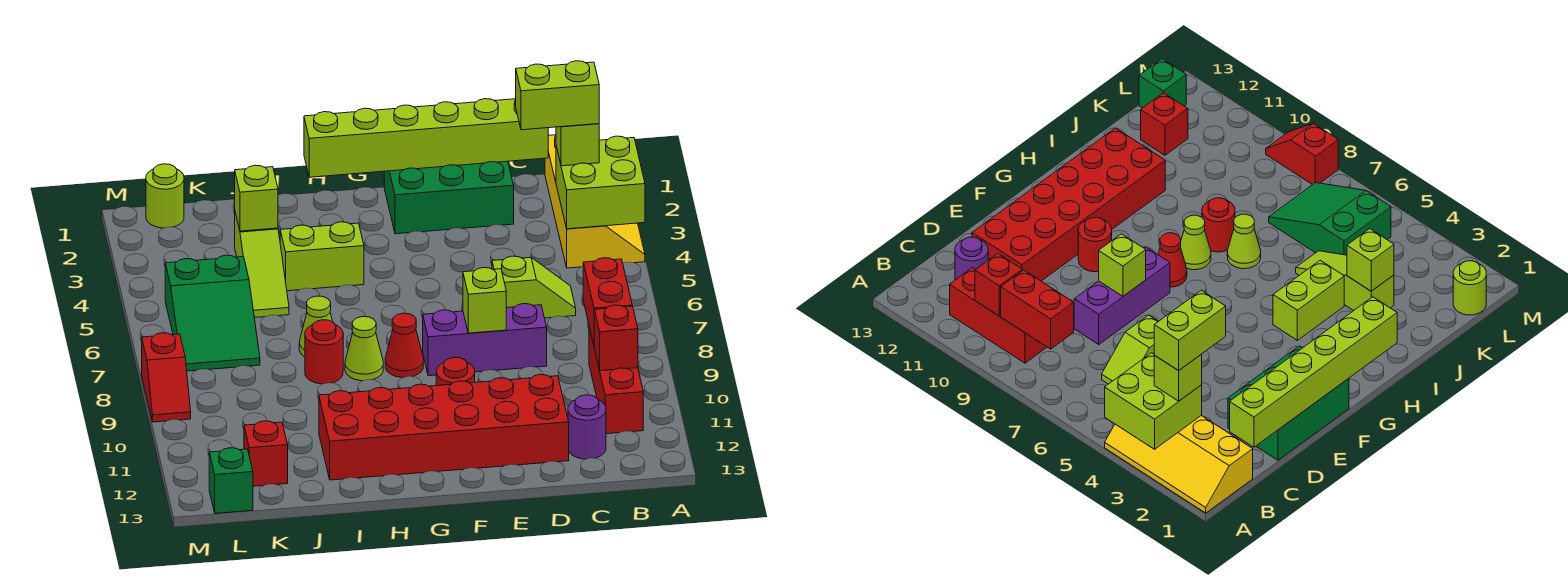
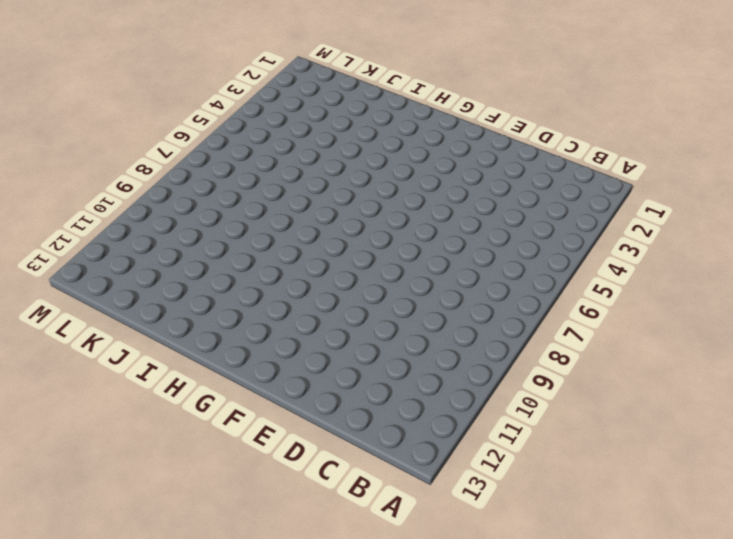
none -> yellow 2x4 slope [545,135,645,268]
none -> red 1x3 brick [589,327,643,434]
none -> lime 1x2 slope [492,256,576,318]

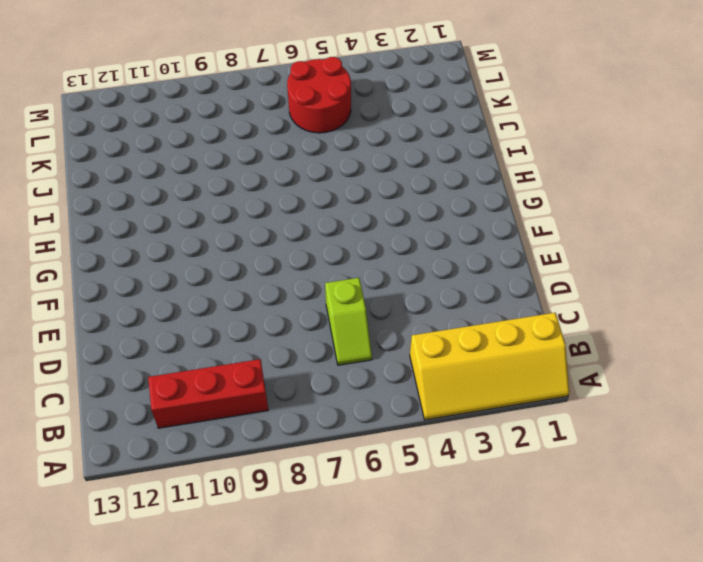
red 2x2 round brick [287,57,351,133] -> green 2x3 slope [165,255,260,371]
none -> purple 1x1 round brick [568,395,606,459]
none -> green 2x3 brick [384,161,514,234]
none -> purple 1x3 brick [423,304,547,376]

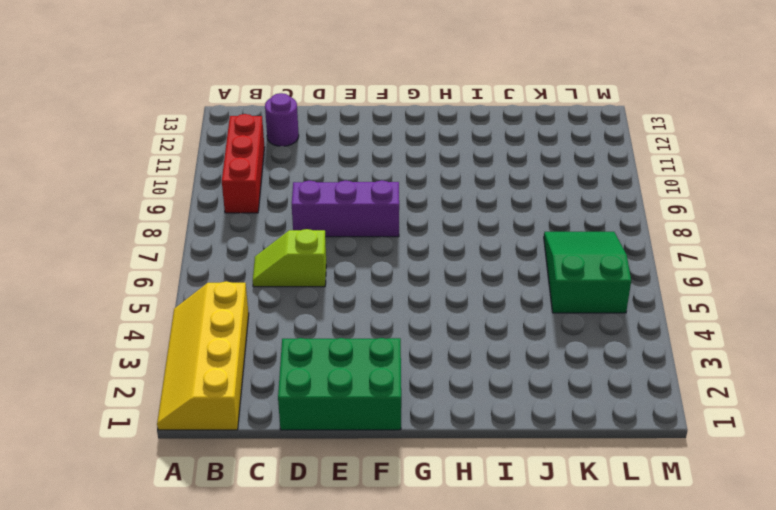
none -> red 2x6 brick [319,375,569,480]
none -> red 1x1 round brick [436,357,475,386]
none -> red 1x1 cone [385,313,423,377]

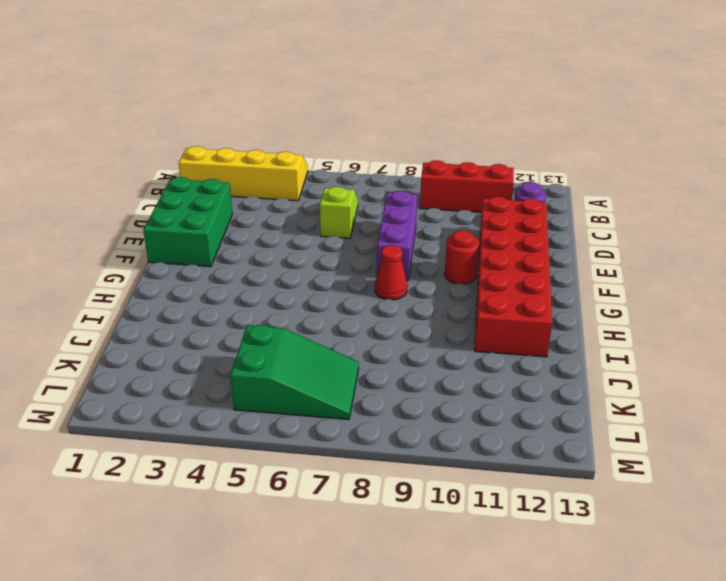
none -> lime 1x2 brick [280,222,364,291]
none -> lime 1x1 cone [345,317,383,381]
none -> lime 1x1 cone [299,296,333,357]

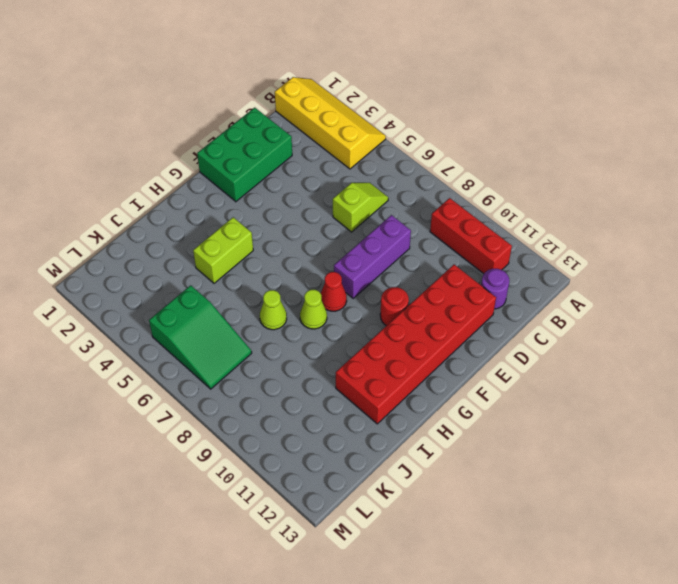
none -> red 1x1 round brick [305,320,343,384]
none -> lime 1x3 slope [235,213,289,318]
none -> red 1x1 brick [244,421,288,486]

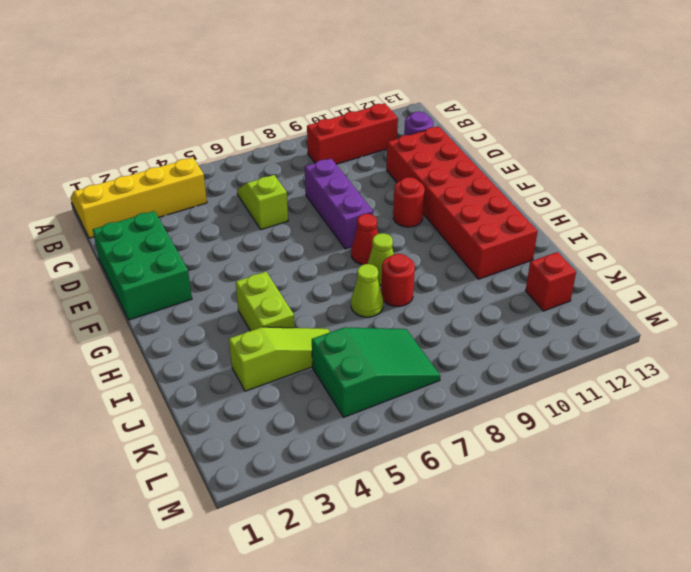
none -> lime 1x1 round brick [146,164,184,228]
none -> green 1x1 brick [209,448,253,514]
none -> red 1x2 slope [142,333,191,422]

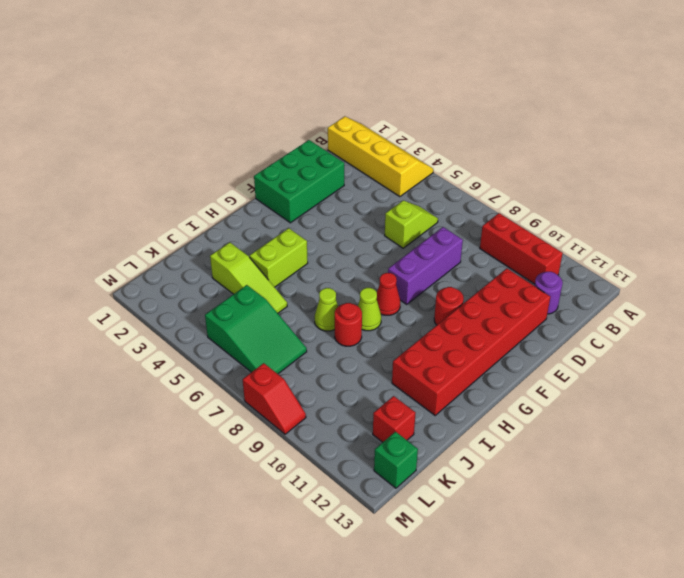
none -> lime 1x1 round brick [146,164,184,228]
none -> lime 2x2 brick [556,136,645,229]
none -> red 1x2 brick [583,258,632,345]

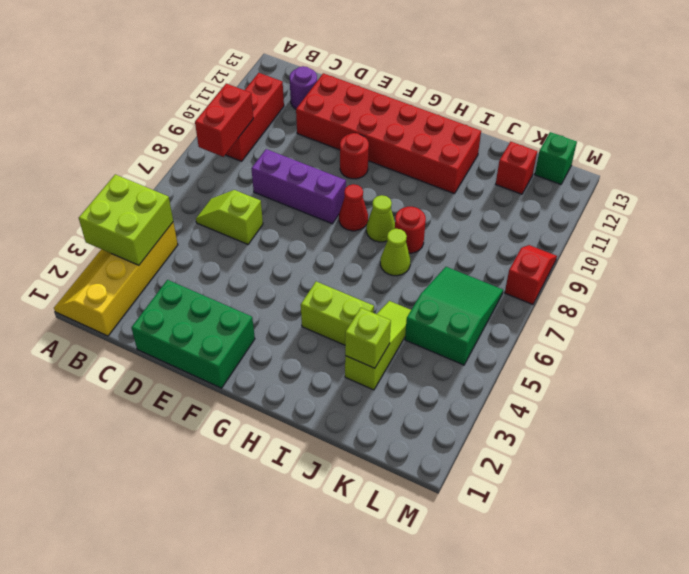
none -> lime 1x1 round brick [146,164,184,228]
none -> red 1x1 brick [594,305,638,371]
none -> lime 1x6 brick [304,99,548,177]

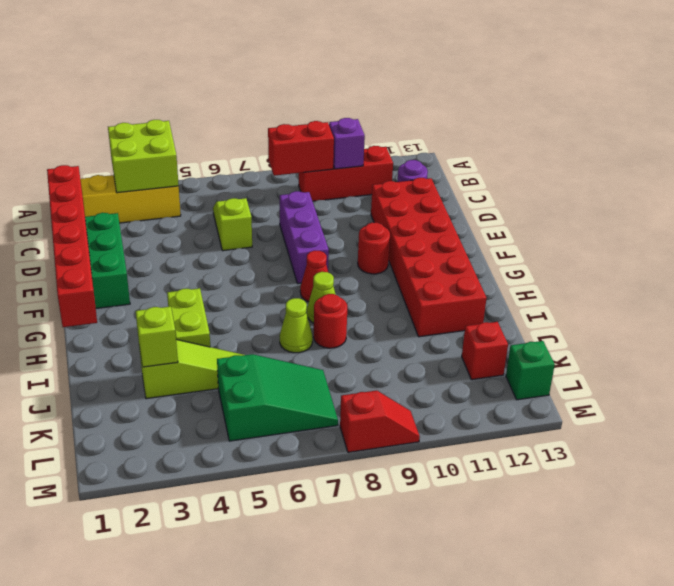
purple 1x1 brick [329,118,365,169] -> red 1x1 brick [594,305,638,371]
red 1x6 brick [47,165,97,327] -> lime 1x6 brick [304,99,548,177]
none -> lime 1x1 round brick [146,164,184,228]
none -> lime 1x1 brick [463,268,506,333]
none -> lime 1x1 brick [556,124,599,166]

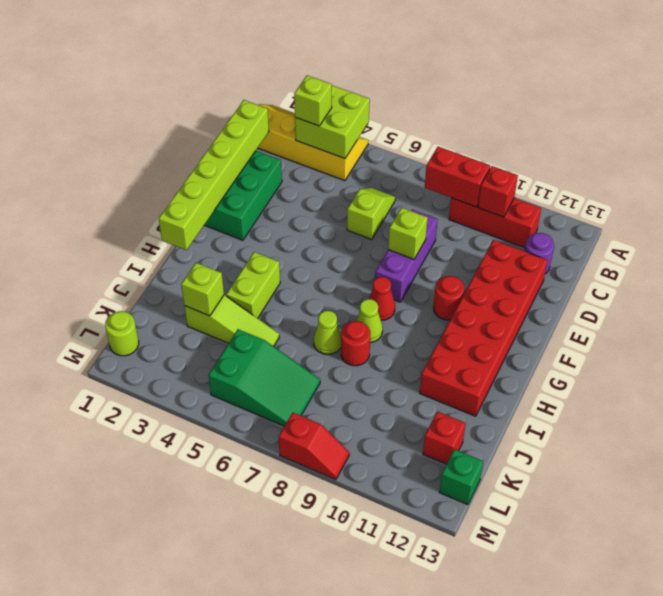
none -> lime 1x2 brick [516,61,599,130]

